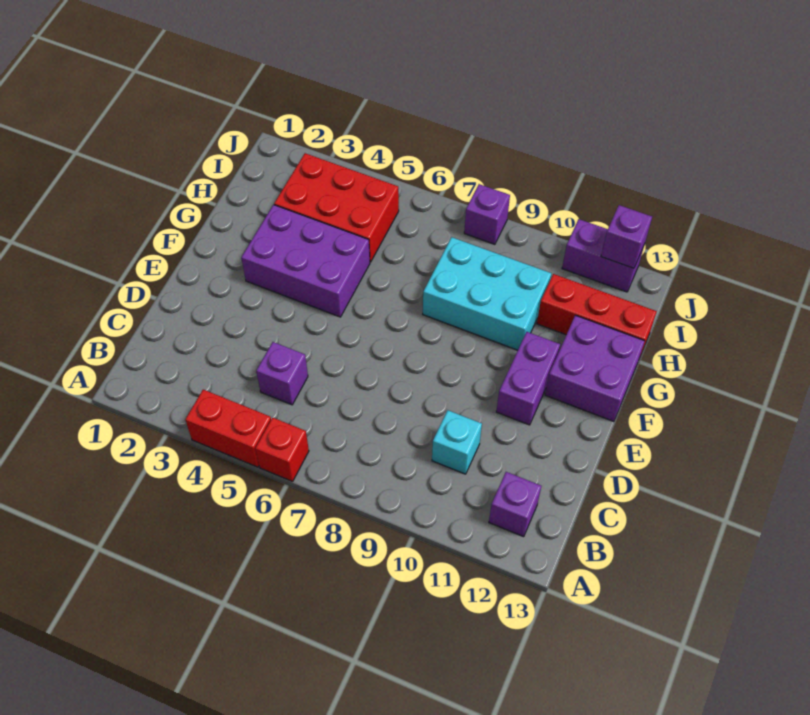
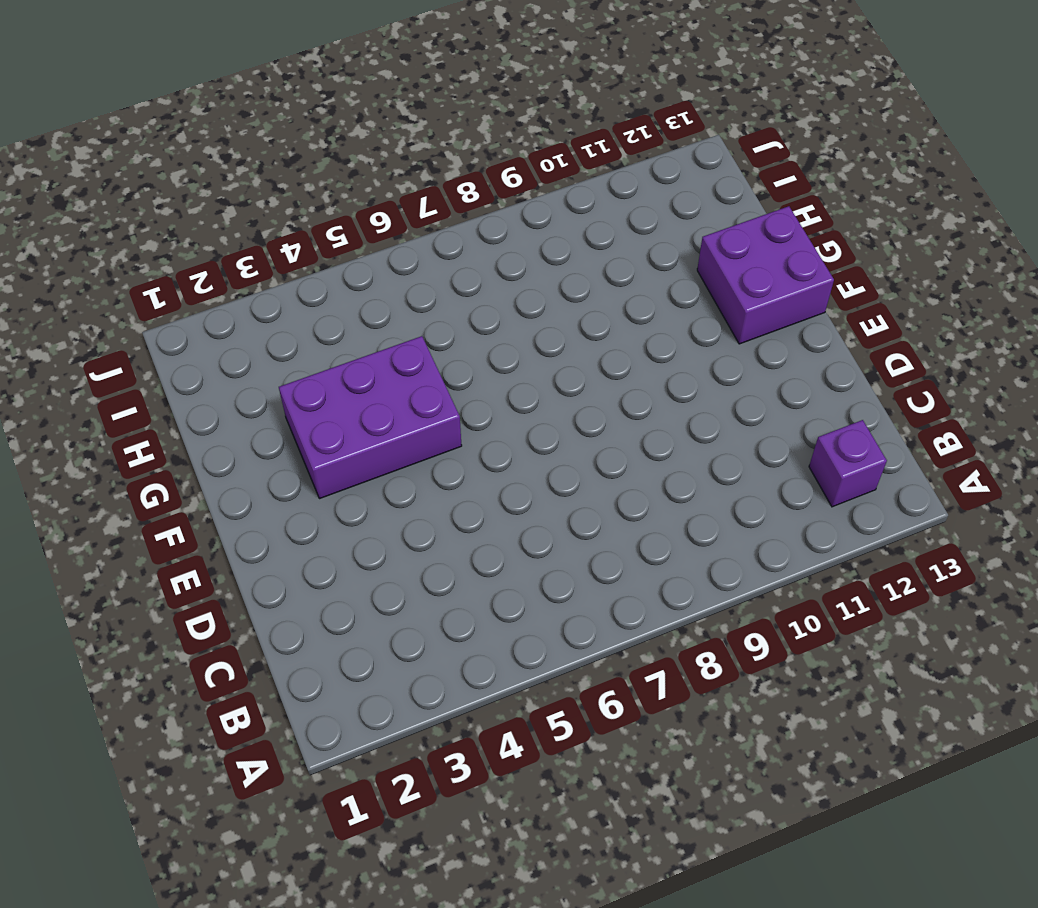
none -> red 1x2 brick [185,390,271,467]
none -> red 1x1 brick [255,418,309,481]
none -> purple 1x1 brick [256,342,308,405]

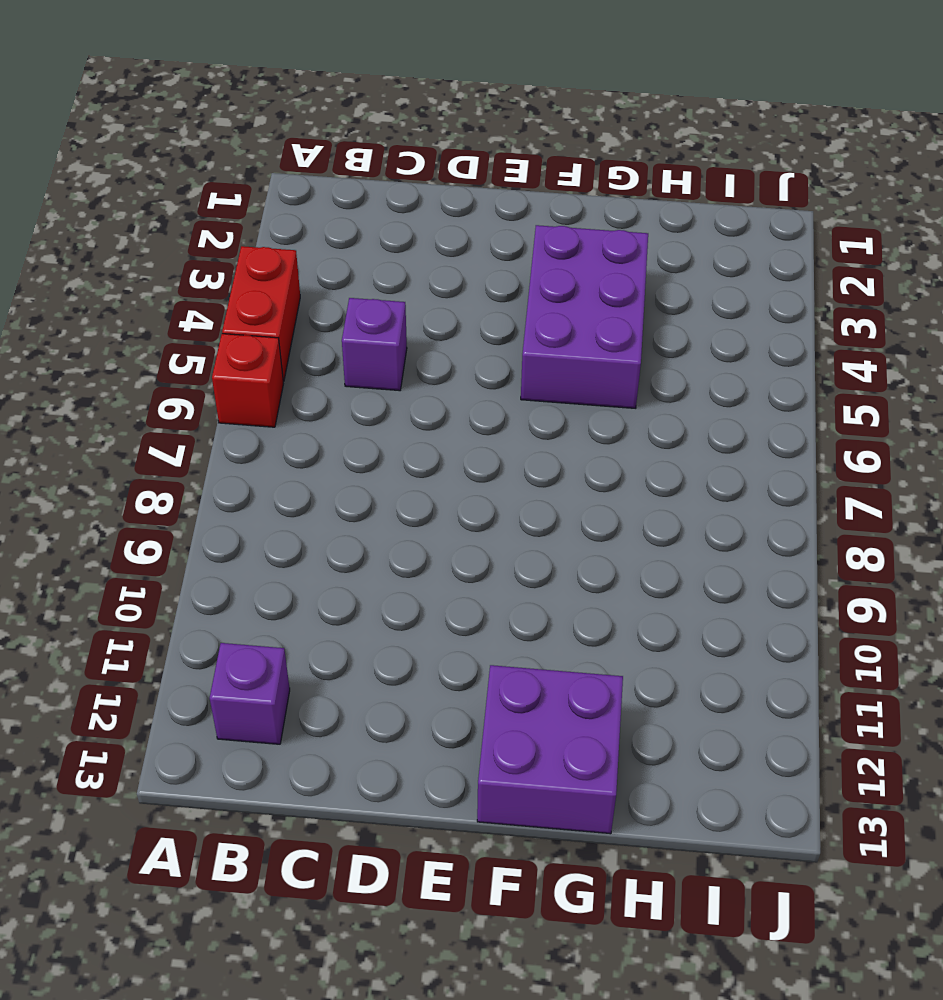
none -> cyan 1x1 brick [432,410,482,474]
none -> purple 1x2 brick [496,332,560,425]
none -> cyan 2x3 brick [423,237,551,350]

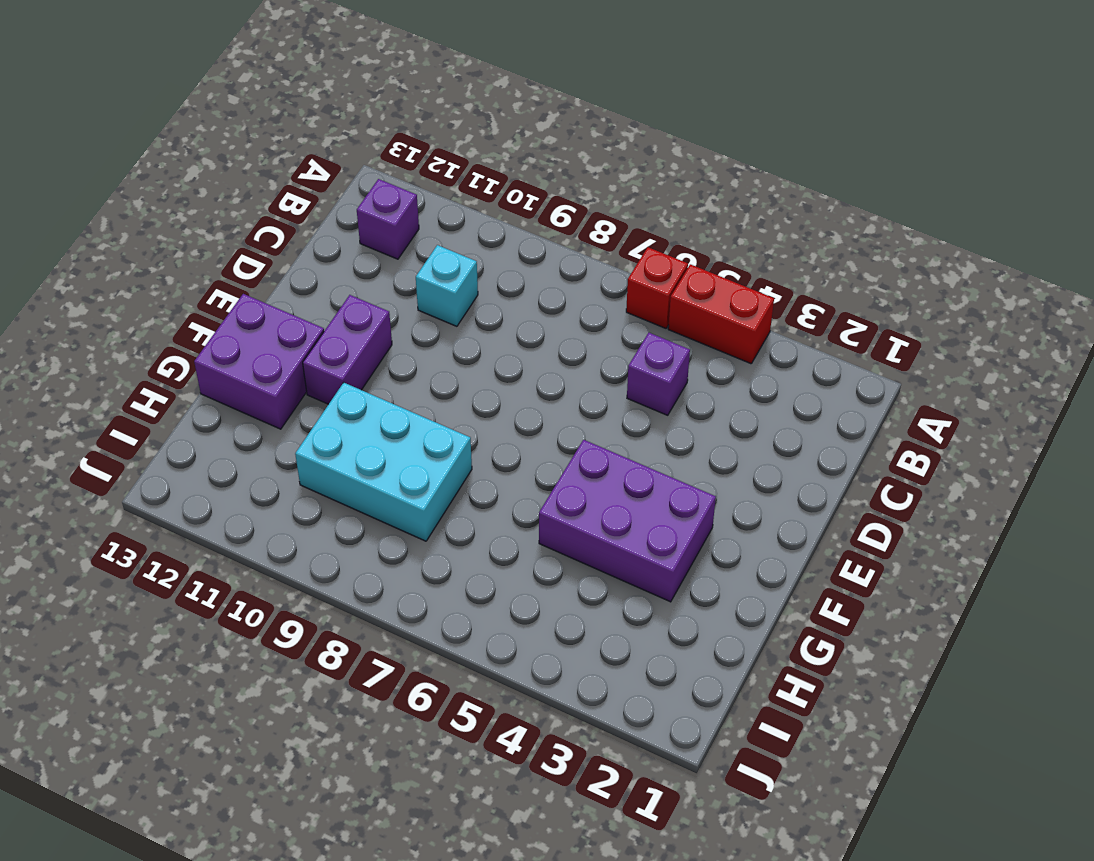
none -> red 2x3 brick [274,153,399,262]
none -> red 1x3 brick [537,274,657,356]
none -> purple 1x1 brick [464,184,510,244]

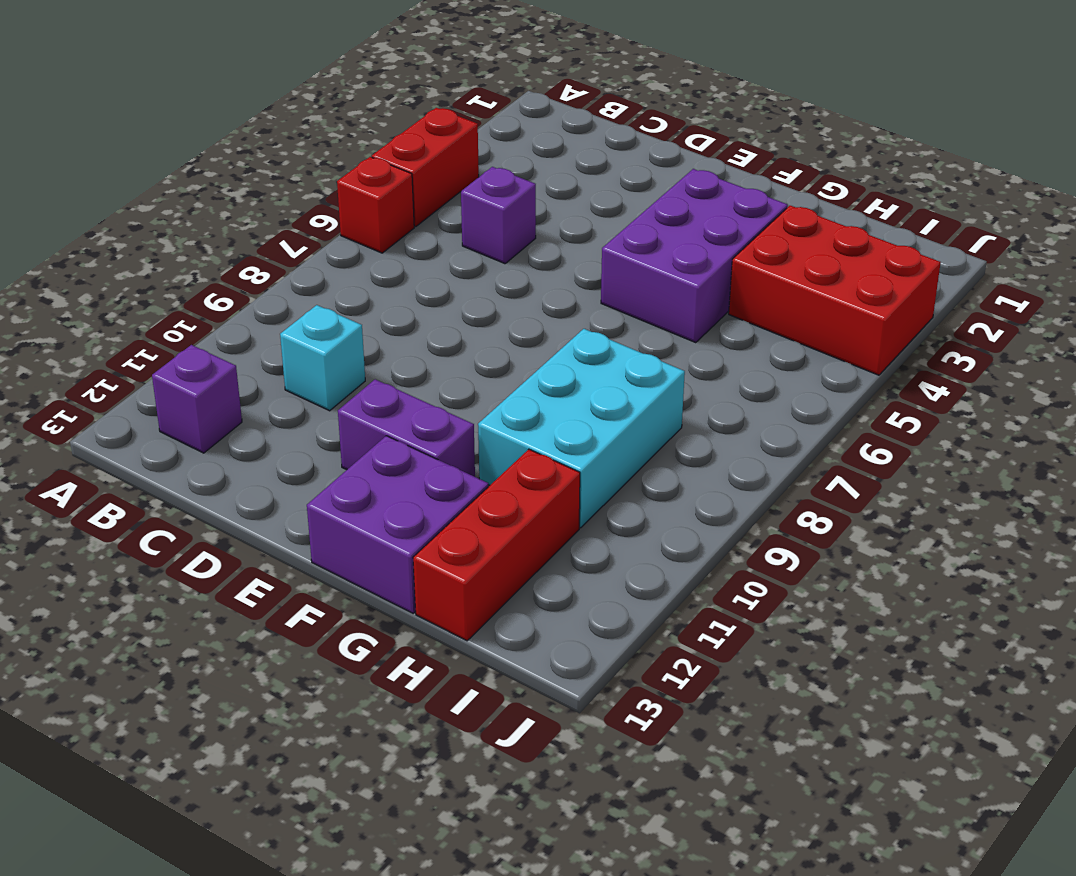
red 2x3 brick [729,205,941,375] -> red 2x3 brick turned to [274,153,399,262]
none -> purple 1x1 brick [464,184,510,244]
none -> purple 1x2 brick [562,219,644,292]
none -> purple 1x1 brick [601,205,652,268]

